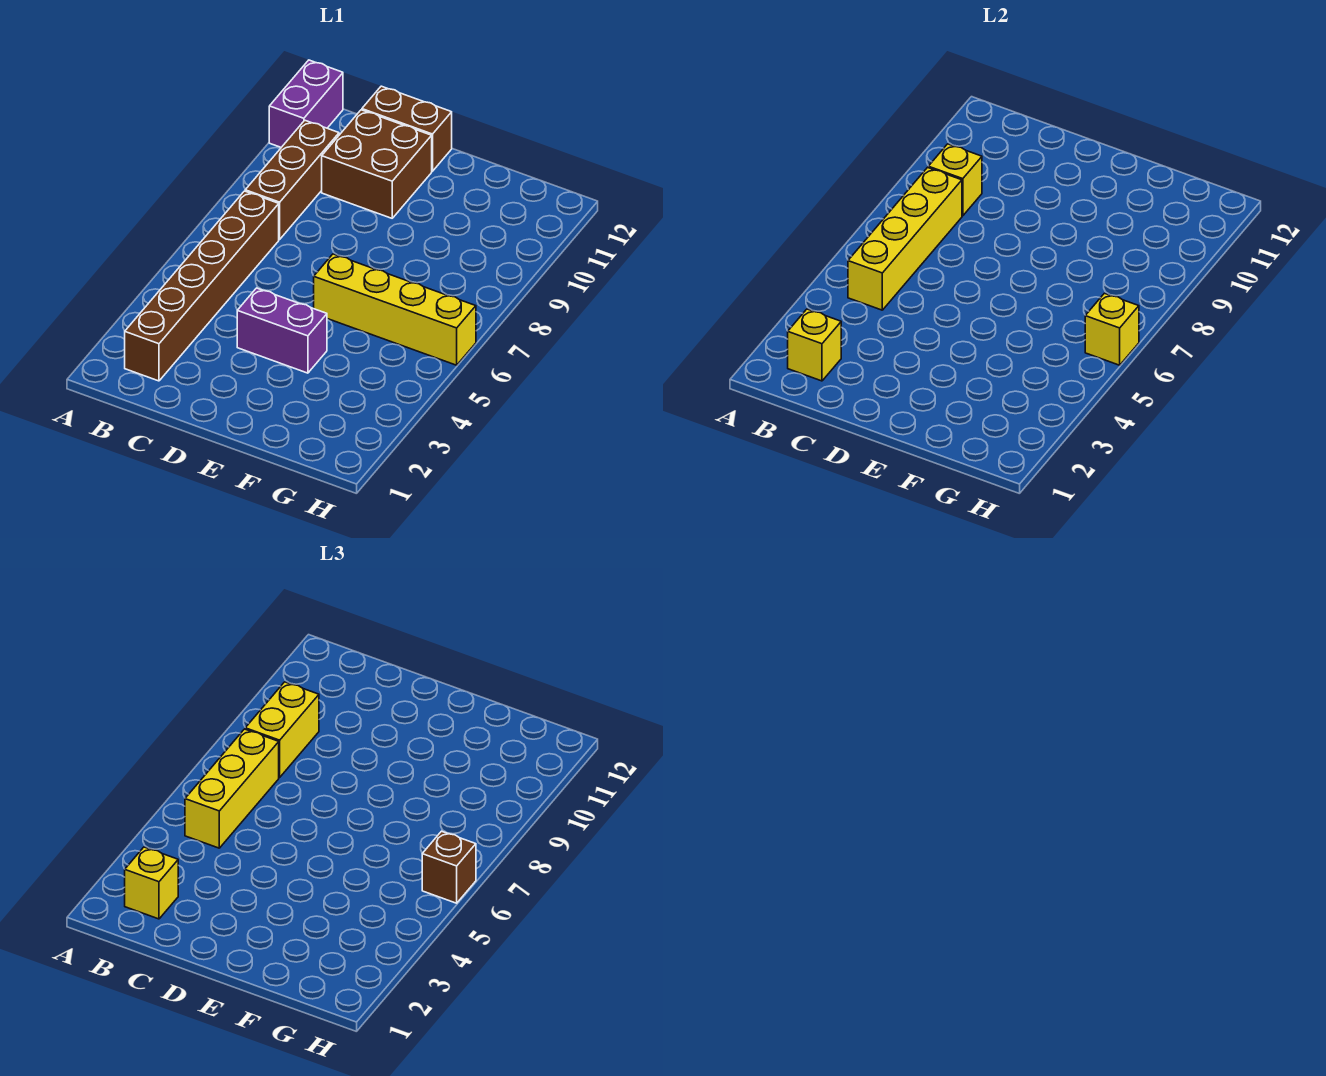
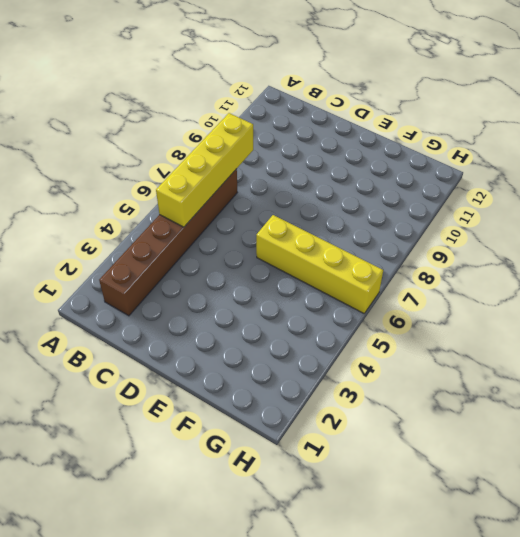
none -> purple 1x2 brick [269,60,343,147]
none -> brown 1x3 brick [245,120,339,239]
none -> brown 2x2 brick [322,110,432,218]

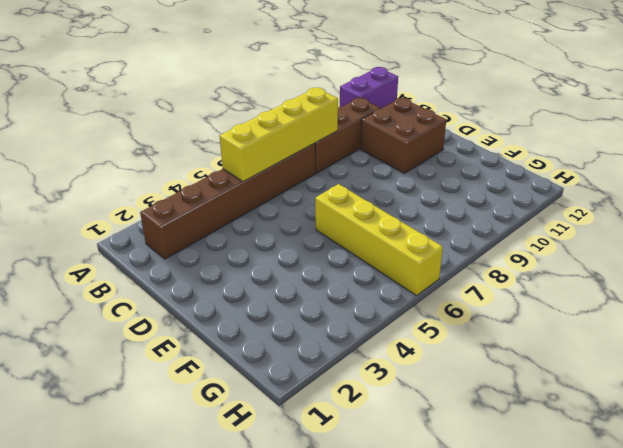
none -> brown 1x2 brick [362,86,452,171]
none -> purple 1x2 brick [237,288,327,373]
none -> yellow 1x1 brick [788,309,841,381]

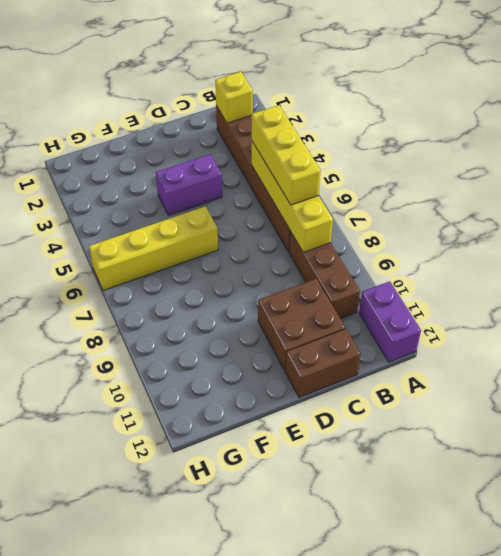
none -> yellow 1x1 brick [928,144,982,216]
none -> yellow 1x1 brick [1085,293,1139,365]
none -> yellow 1x1 brick [125,847,178,919]

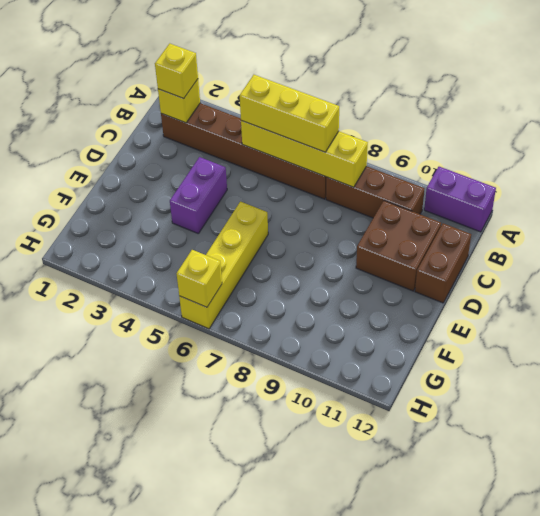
none -> yellow 1x1 brick [928,144,982,216]
none -> yellow 1x2 brick [245,682,319,777]
none -> brown 1x1 brick [422,831,476,903]

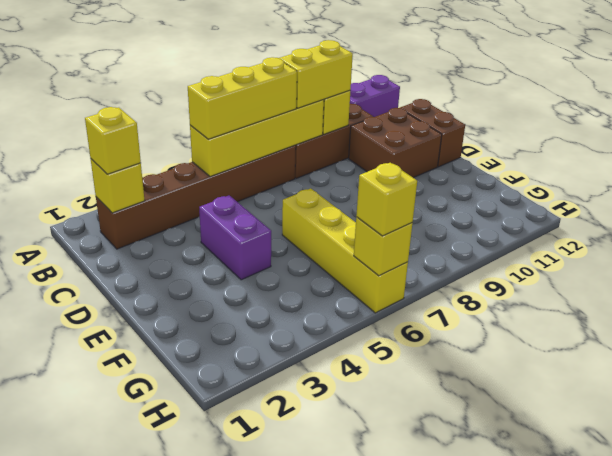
yellow 1x1 brick [356,163,417,236] -> brown 1x1 brick [422,831,476,903]

